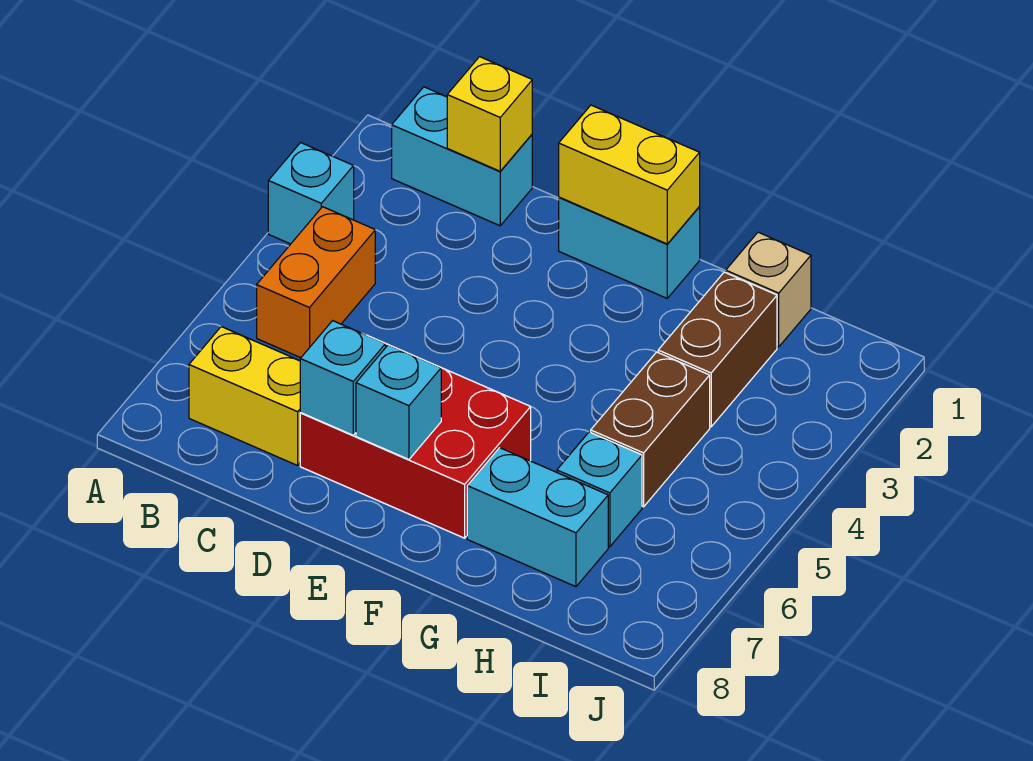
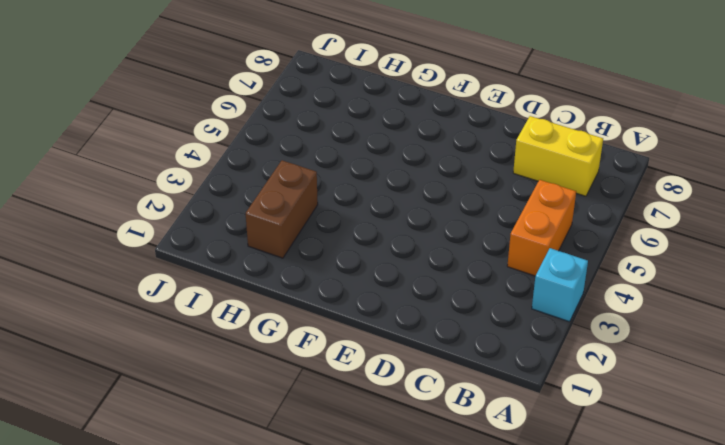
none -> cyan 1x2 brick [392,87,532,226]
none -> red 2x3 brick [300,344,531,538]
none -> cyan 1x2 brick [559,197,700,298]

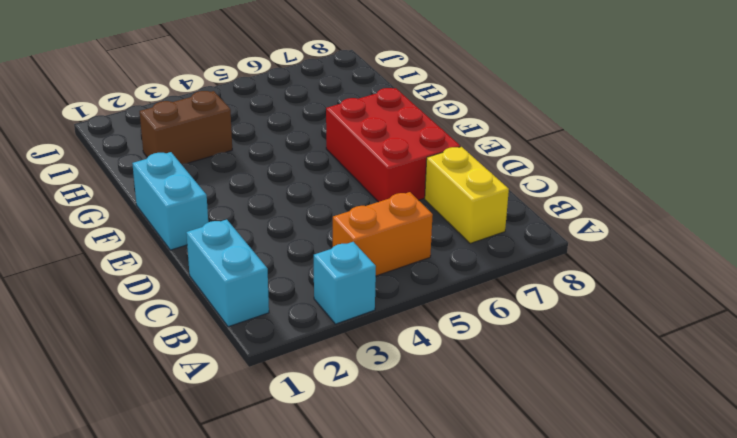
none -> cyan 1x2 brick [467,448,608,587]
none -> tan 1x1 brick [726,232,811,347]
none -> brown 1x2 brick [591,352,710,507]

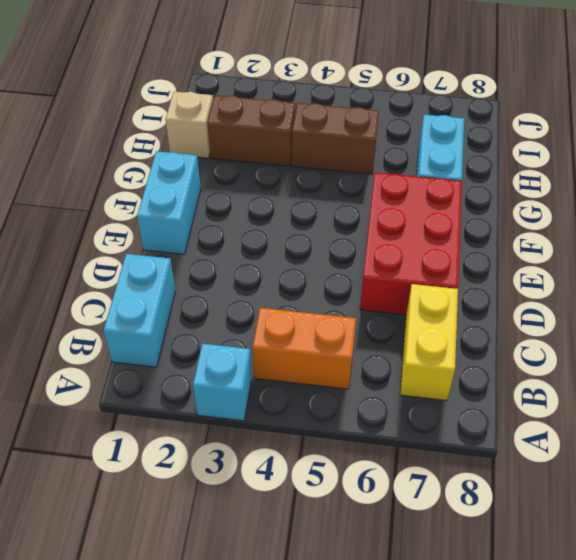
none -> cyan 1x1 brick [557,432,642,547]
none -> yellow 1x1 brick [447,57,532,171]
none -> cyan 1x1 brick [300,321,386,435]

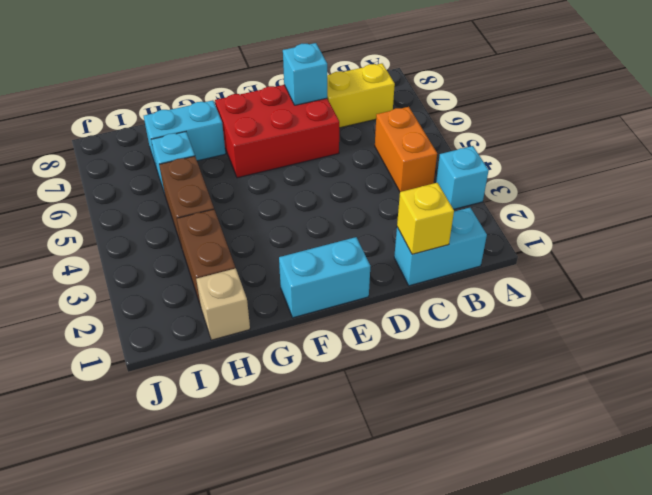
none -> yellow 1x2 brick [559,105,700,244]
none -> cyan 1x1 brick [356,345,441,459]

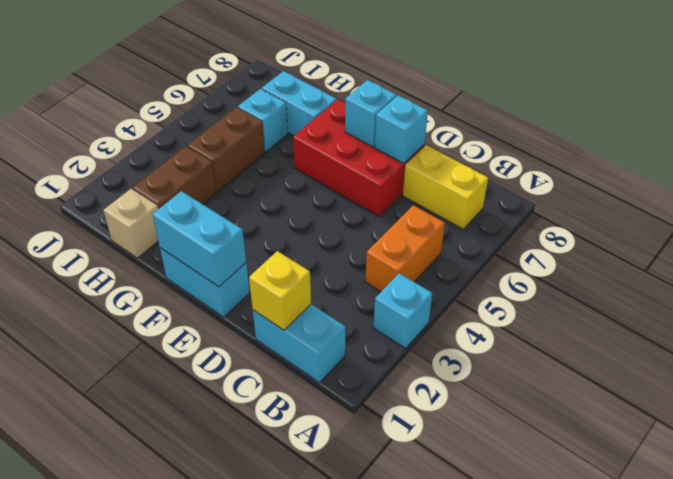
cyan 1x2 brick [153,191,246,287] -> yellow 1x2 brick [559,105,700,244]

